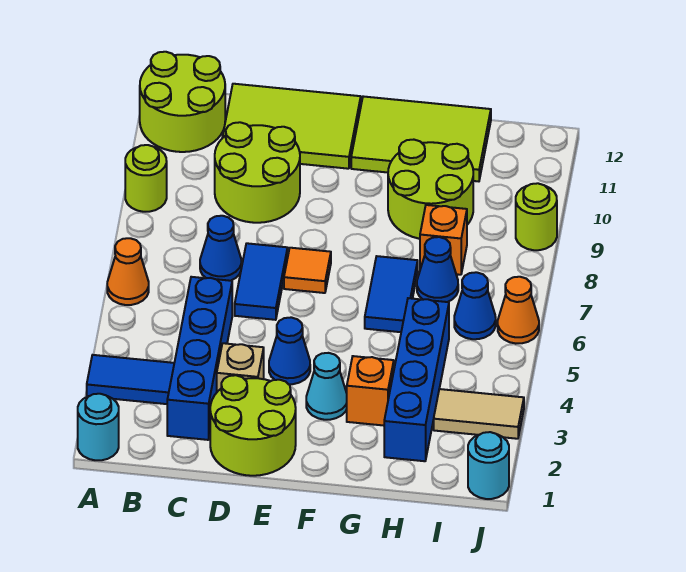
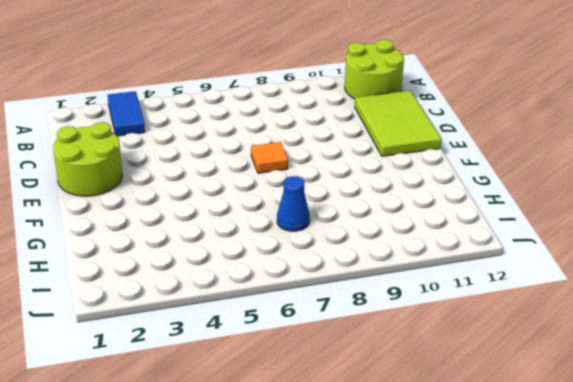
none -> cyan 1x1 round brick [78,394,119,460]
none -> orange 1x1 cone [107,238,149,305]
none -> lime 1x1 round brick [125,145,167,212]

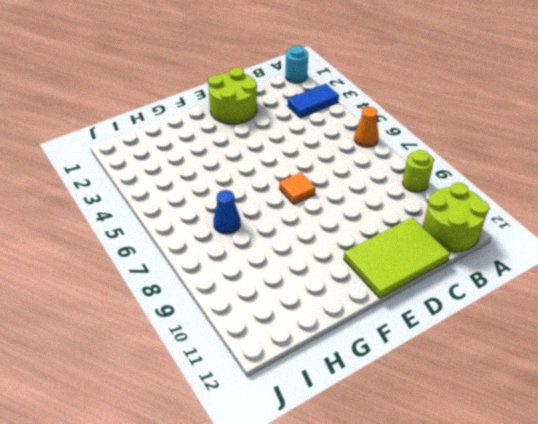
none -> blue 1x4 brick [167,277,232,440]
none -> blue 1x1 cone [200,216,241,281]
none -> lime 2x2 round brick [215,122,300,223]

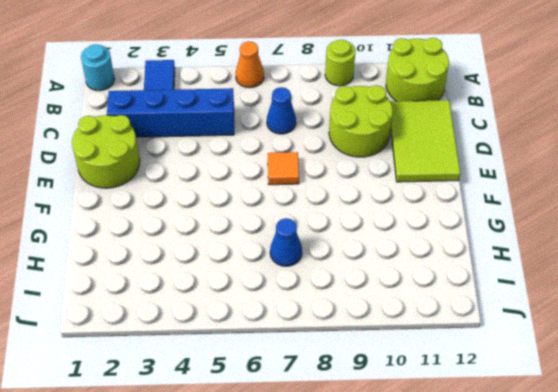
none -> tan 1x1 brick [217,343,264,392]
none -> blue 1x2 tile [235,243,288,320]
none -> blue 1x1 cone [269,317,310,384]

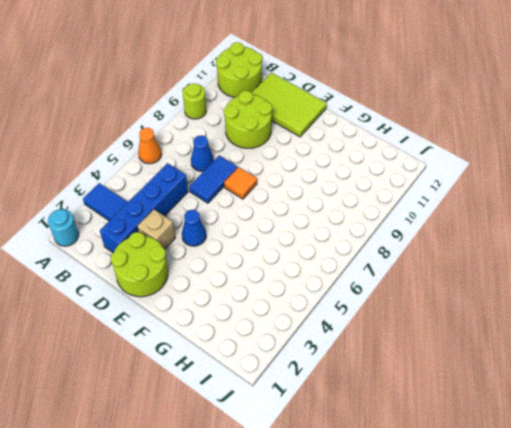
none -> cyan 1x1 cone [306,353,347,420]
none -> lime 2x3 tile [351,96,491,181]
none -> orange 1x1 brick [347,356,394,426]

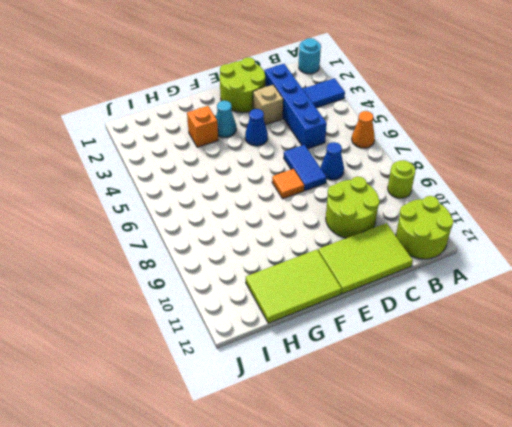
none -> blue 1x2 tile [365,256,418,332]
none -> lime 2x2 round brick [388,140,473,239]
none -> blue 1x4 brick [384,298,449,461]

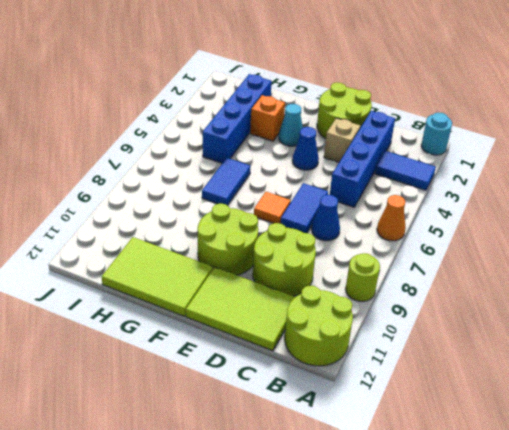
lime 2x2 round brick [198,203,258,275] -> lime 2x2 round brick moved to [388,140,473,239]
none -> blue 1x1 cone [417,237,458,302]
none -> orange 1x1 brick [420,205,467,275]
none -> tan 1x2 tile [434,389,524,439]

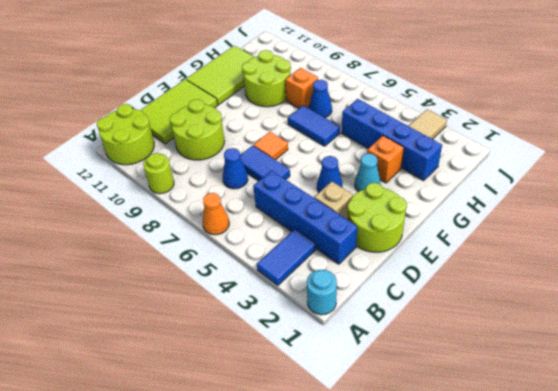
none -> blue 1x1 cone [454,272,496,339]
none -> cyan 1x1 round brick [468,432,509,499]
none -> orange 1x1 cone [498,277,539,344]

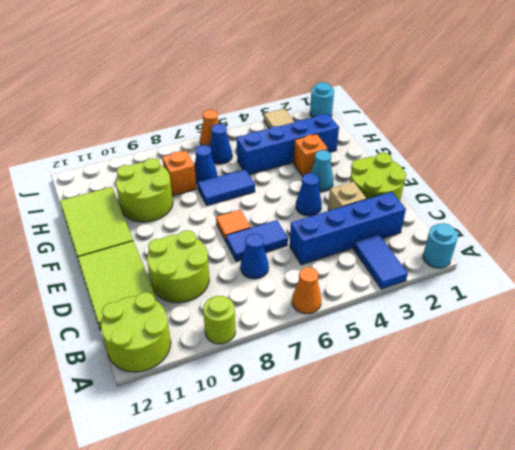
none -> lime 1x1 round brick [516,183,557,250]

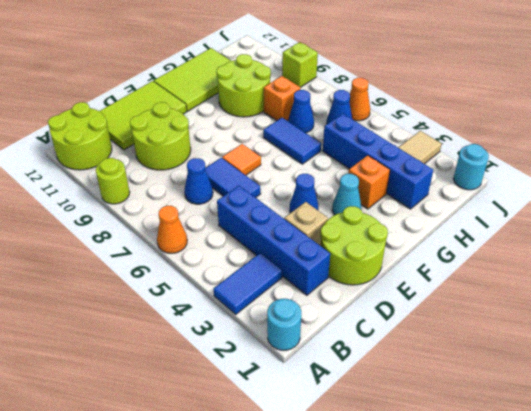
lime 1x1 brick [282,42,318,87] -> lime 1x1 round brick [516,183,557,250]

